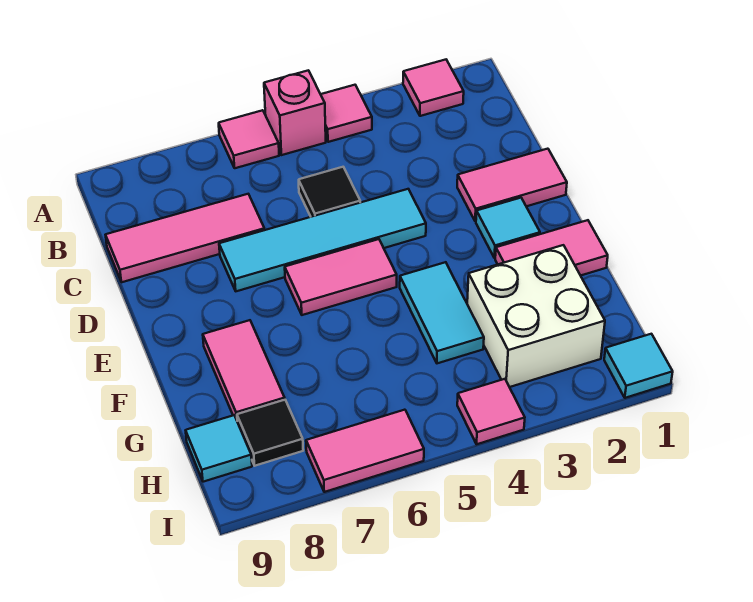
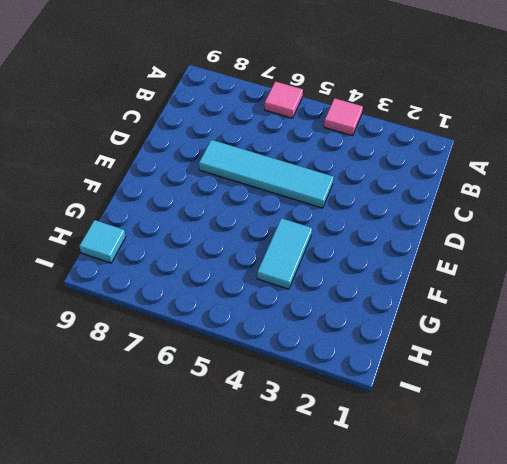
none -> pink 1x1 tile [403,60,464,116]
none -> pink 1x1 brick [264,70,326,155]
none -> black 1x1 tile [299,167,360,217]

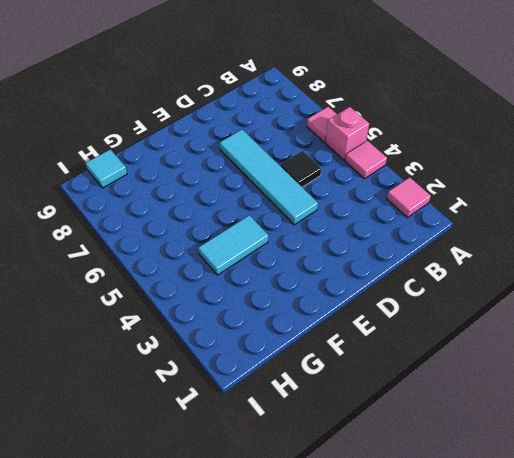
none -> pink 1x3 tile [106,194,264,282]
none -> pink 1x2 tile [457,149,567,221]
none -> cyan 1x1 tile [476,198,540,258]

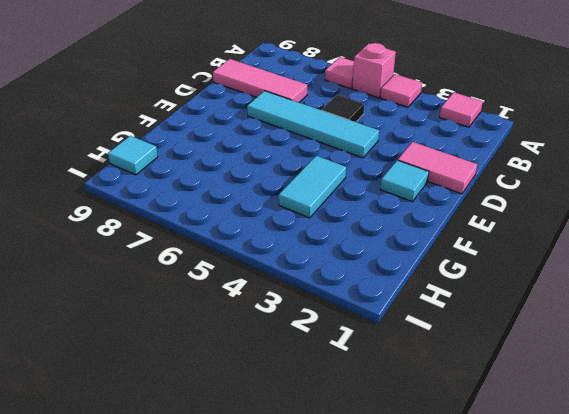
none -> pink 1x2 tile [285,239,397,315]
none -> pink 1x2 tile [495,220,608,276]
none -> pink 1x2 tile [203,320,285,420]

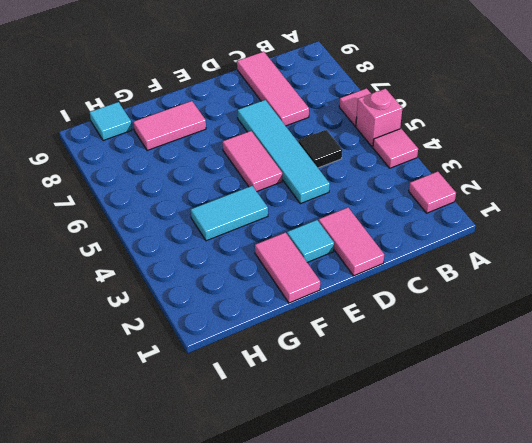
none -> white 2x2 brick [467,245,605,387]
none -> black 1x1 tile [237,400,303,466]
none -> cyan 1x1 tile [604,334,673,398]

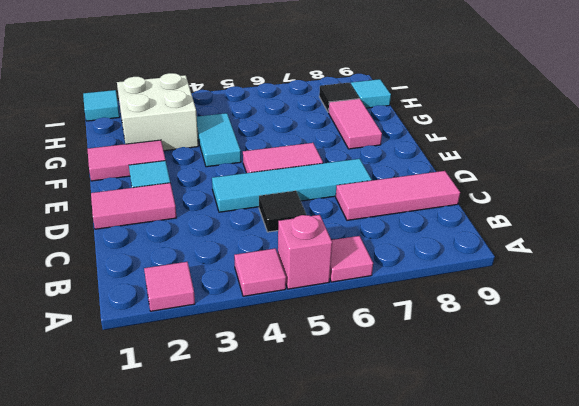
none -> pink 1x1 tile [457,379,525,444]
none -> pink 1x2 tile [306,410,424,492]

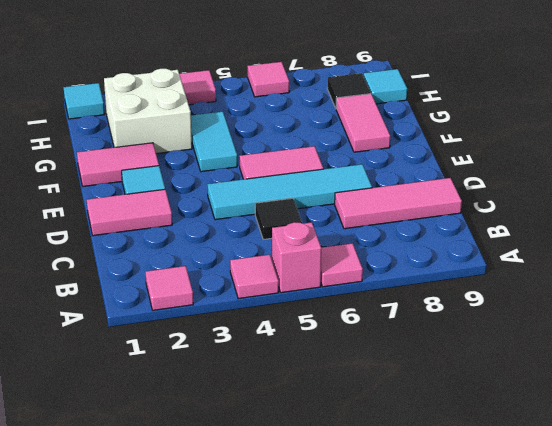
pink 1x1 tile [247,62,289,97] -> pink 1x2 tile [306,410,424,492]

